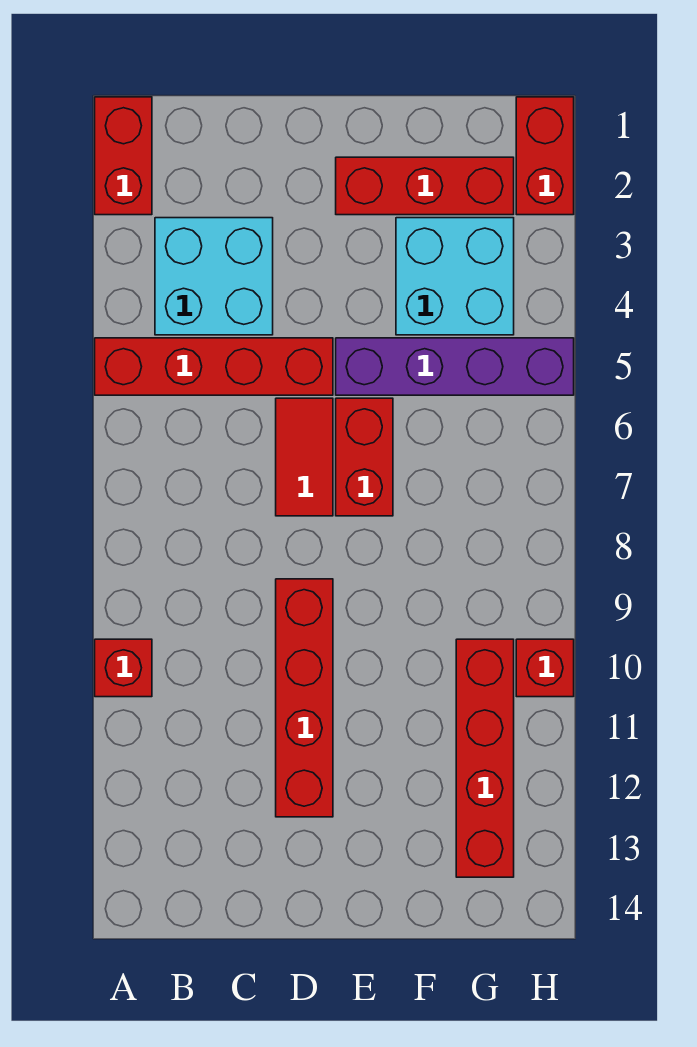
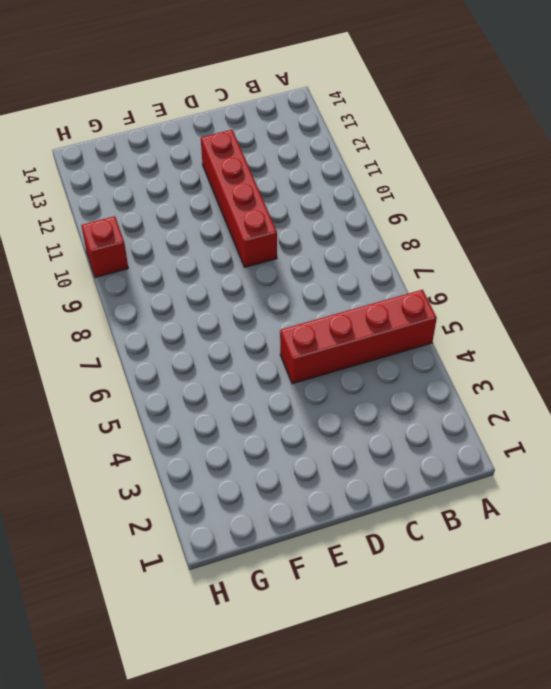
none -> red 1x2 brick [95,97,152,215]
none -> red 1x1 brick [95,639,152,697]
none -> cyan 2x2 brick [155,218,273,335]

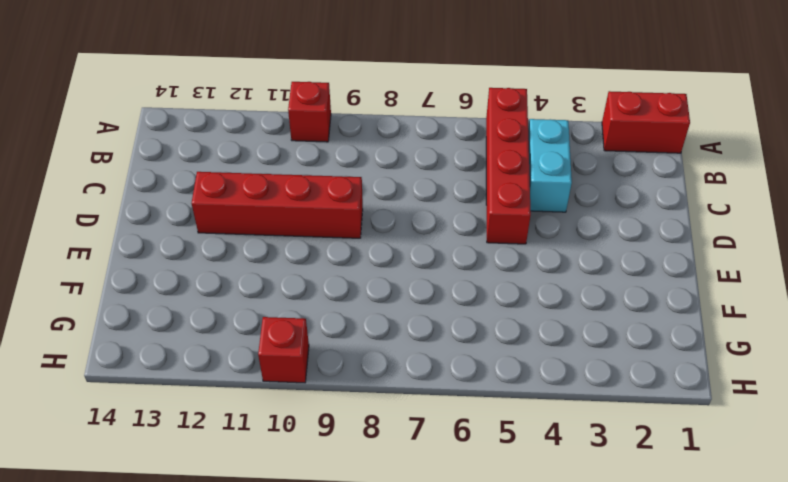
cyan 1x2 brick [528,119,572,212] -> cyan 2x2 brick [155,218,273,335]
none -> red 1x2 tile [276,398,333,516]
none -> red 1x3 brick [336,157,514,215]
none -> purple 1x4 brick [336,338,574,395]

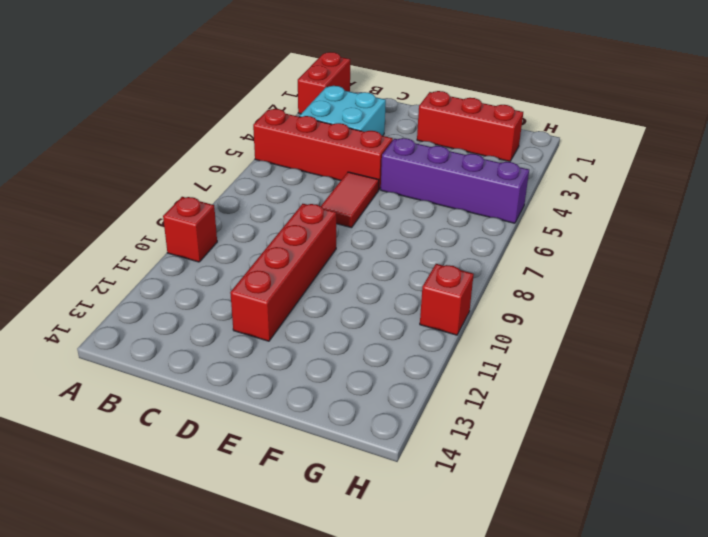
none -> red 1x2 brick [336,398,393,516]
none -> cyan 2x2 brick [396,218,514,335]
none -> red 1x4 brick [456,639,514,877]

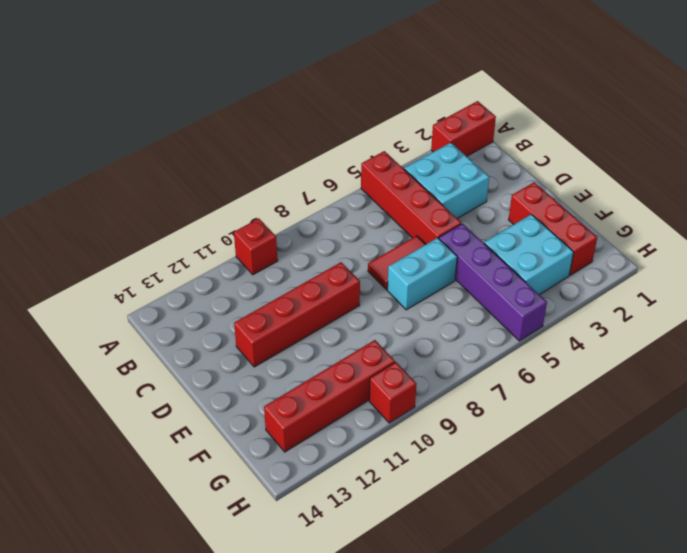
cyan 1x2 brick [387,238,457,310] -> red 1x2 brick [336,398,393,516]
none -> red 1x2 brick [516,97,574,215]

